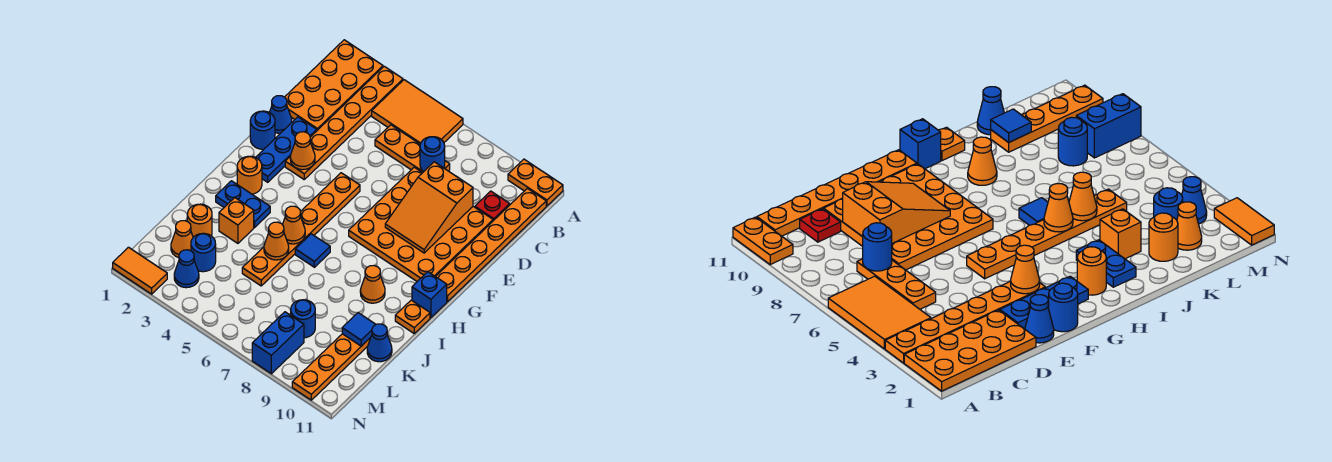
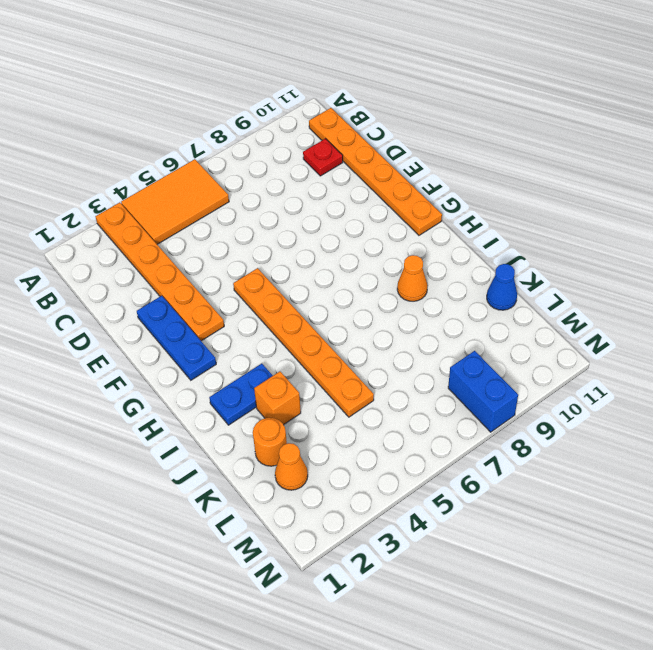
none -> orange 2x4 plate [285,40,383,130]
none -> orange 1x2 plate [508,159,563,206]
none -> orange 1x3 plate [375,125,450,173]
none -> orange 4x4 plate [349,167,493,281]

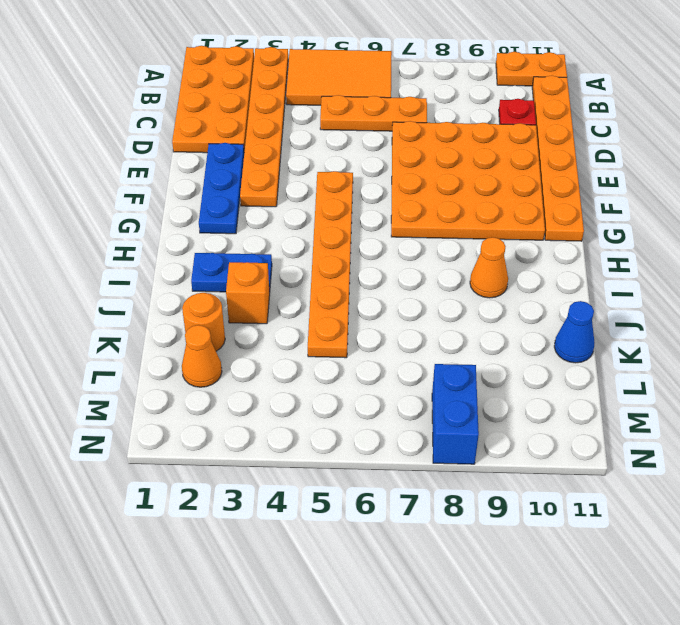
none -> blue 1x1 cone [269,96,292,133]
none -> blue 1x1 round brick [250,111,275,149]
none -> orange 1x1 round brick [237,156,262,194]
none -> blue 1x1 brick [412,272,447,318]

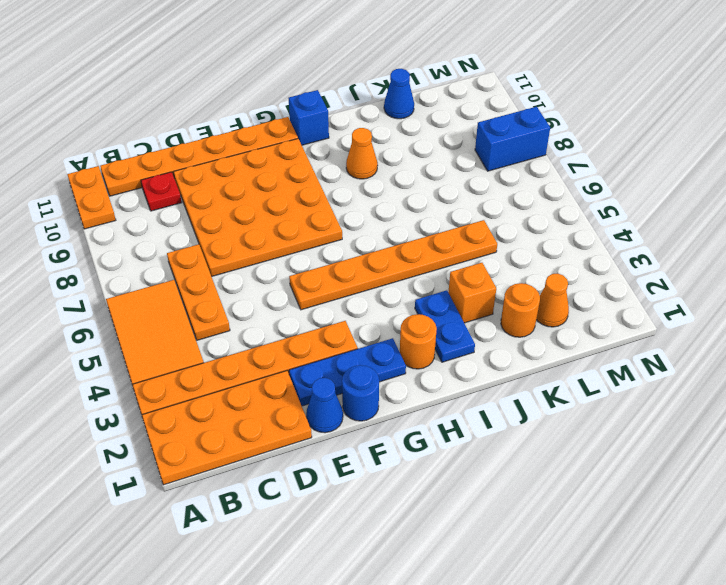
none -> blue 1x1 tile [295,234,330,267]
none -> orange 1x1 plate [395,300,430,333]
none -> orange 1x4 plate [292,334,371,400]
none -> blue 1x1 round brick [191,233,216,272]

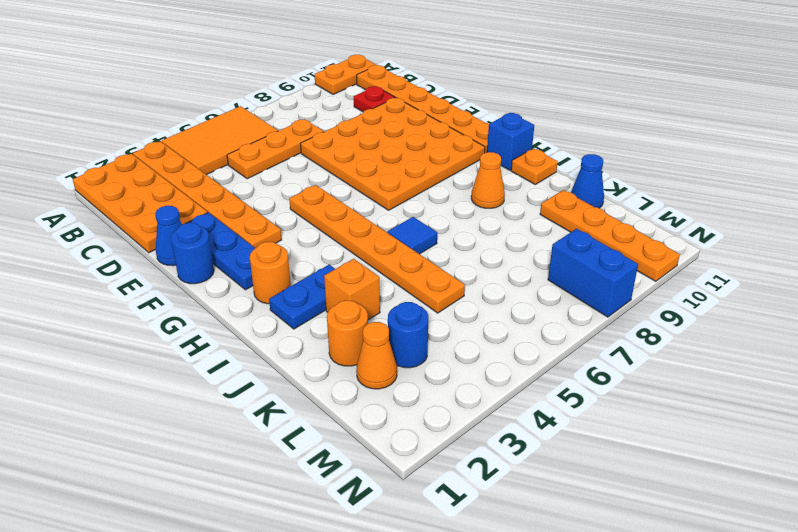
none -> blue 1x1 round brick [291,300,315,338]
none -> blue 1x1 cone [174,250,199,288]
none -> orange 1x2 tile [113,247,167,294]
none -> blue 1x1 round brick [420,137,445,172]

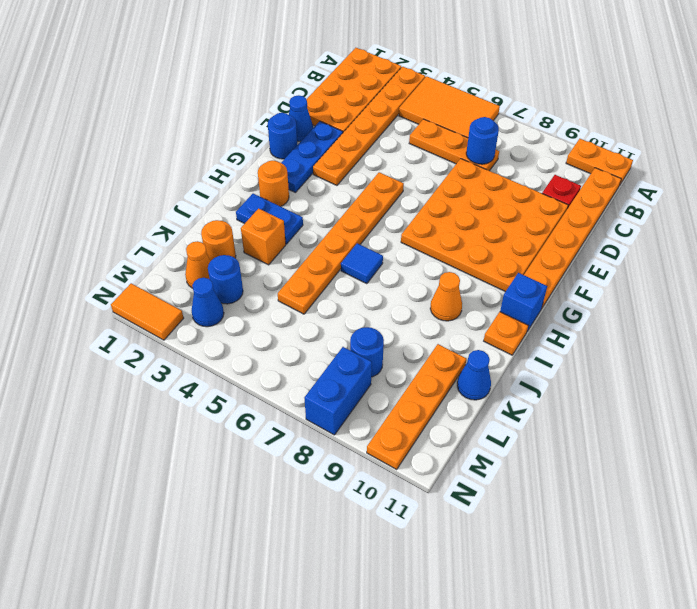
none -> orange 2x3 slope [385,162,473,253]
none -> orange 1x1 cone [290,132,315,170]
none -> orange 1x1 cone [282,206,305,244]
none -> orange 1x1 cone [264,222,289,260]

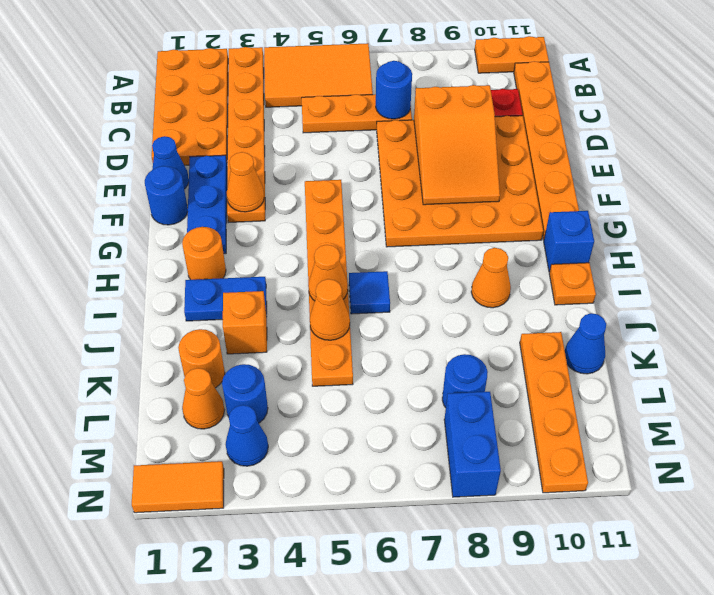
none -> blue 1x1 tile [342,313,376,346]

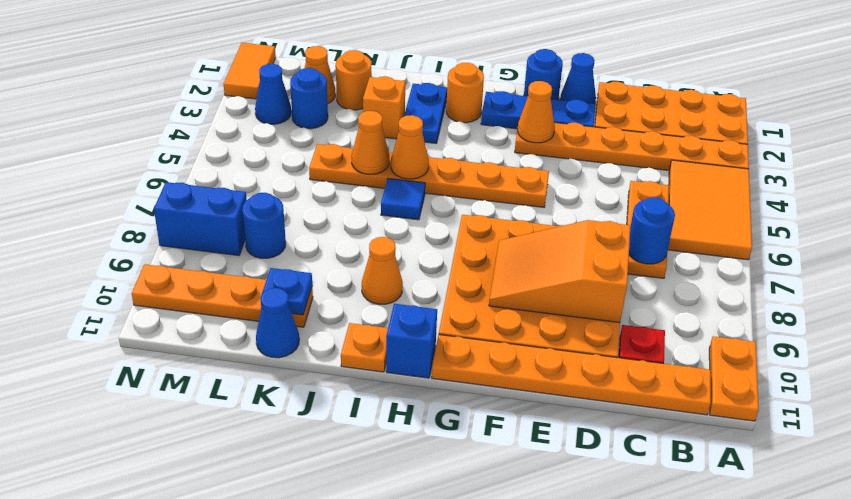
blue 1x1 plate [261,268,312,315] -> blue 1x1 tile [342,313,376,346]

